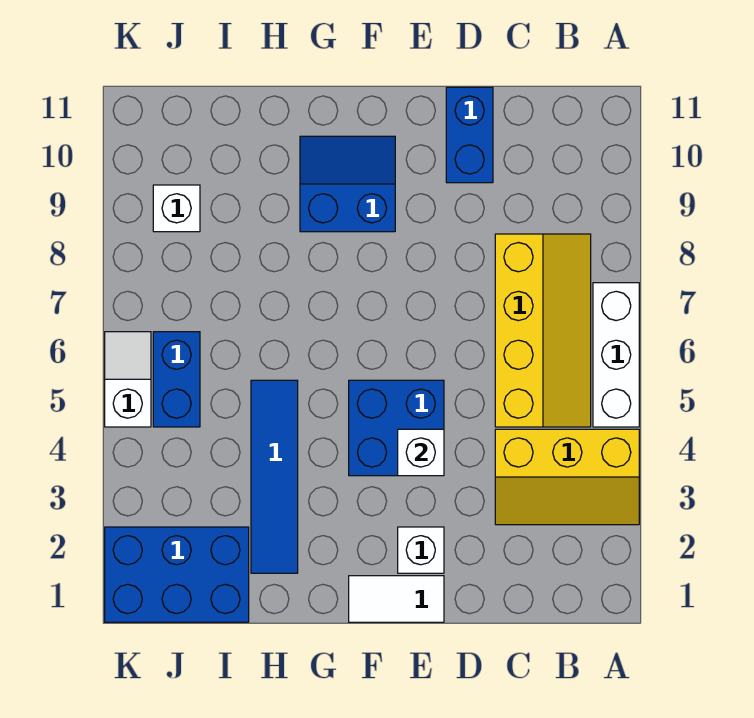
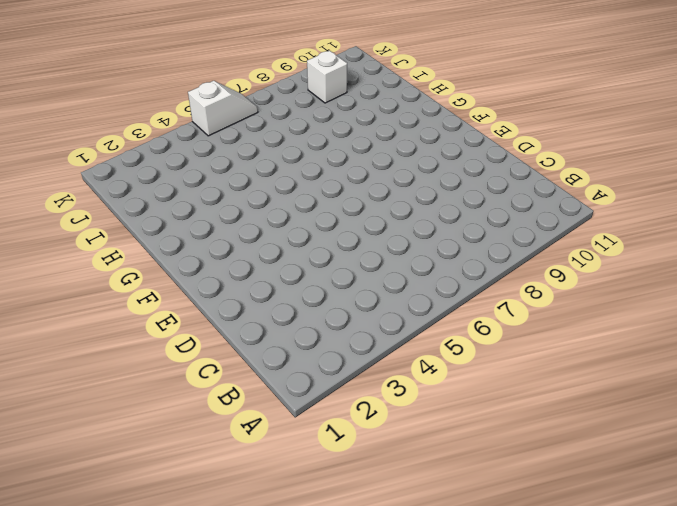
none -> yellow 2x3 slope [495,429,639,525]
none -> white 1x3 brick [593,283,639,427]
none -> yellow 2x4 slope [495,234,591,427]

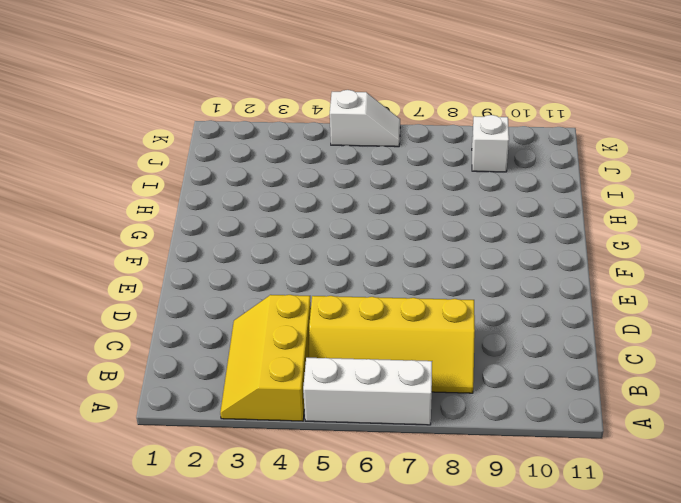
none -> blue 1x2 brick [446,87,493,183]
none -> white 1x2 tile [349,576,444,622]
none -> white 1x1 brick [398,527,444,573]

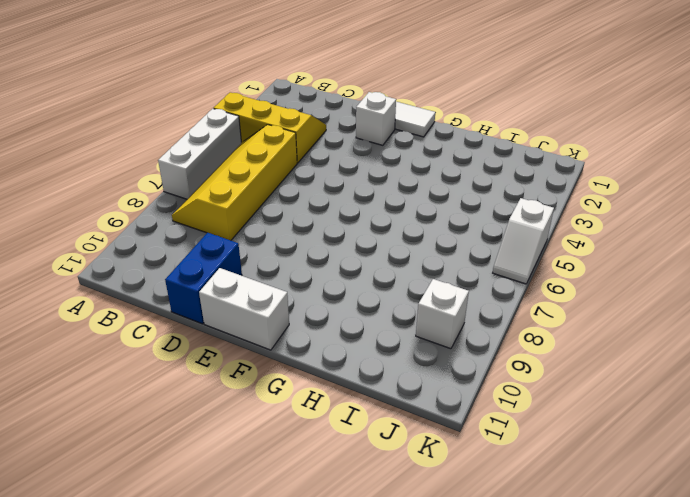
white 1x2 brick [199,268,289,350] -> none
none -> blue 2x2 brick [349,380,444,476]
none -> blue 2x2 slope [300,136,395,232]
none -> blue 1x4 tile [251,380,298,573]

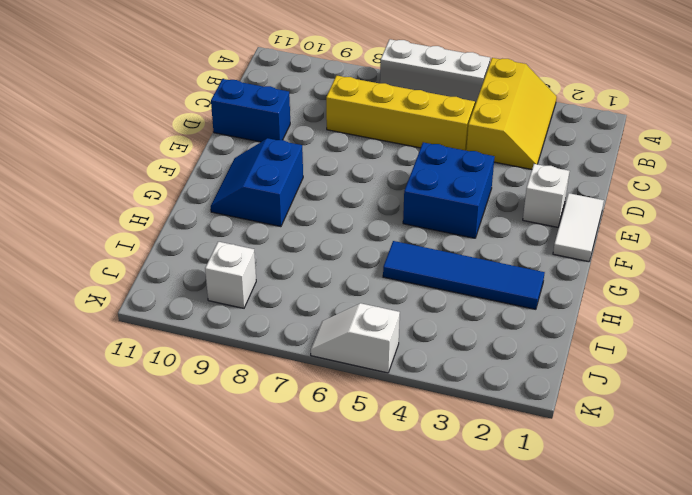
none -> blue 2x3 brick [105,527,249,622]
none -> blue 1x2 brick [153,332,200,427]
none -> white 1x1 brick [398,429,444,476]

